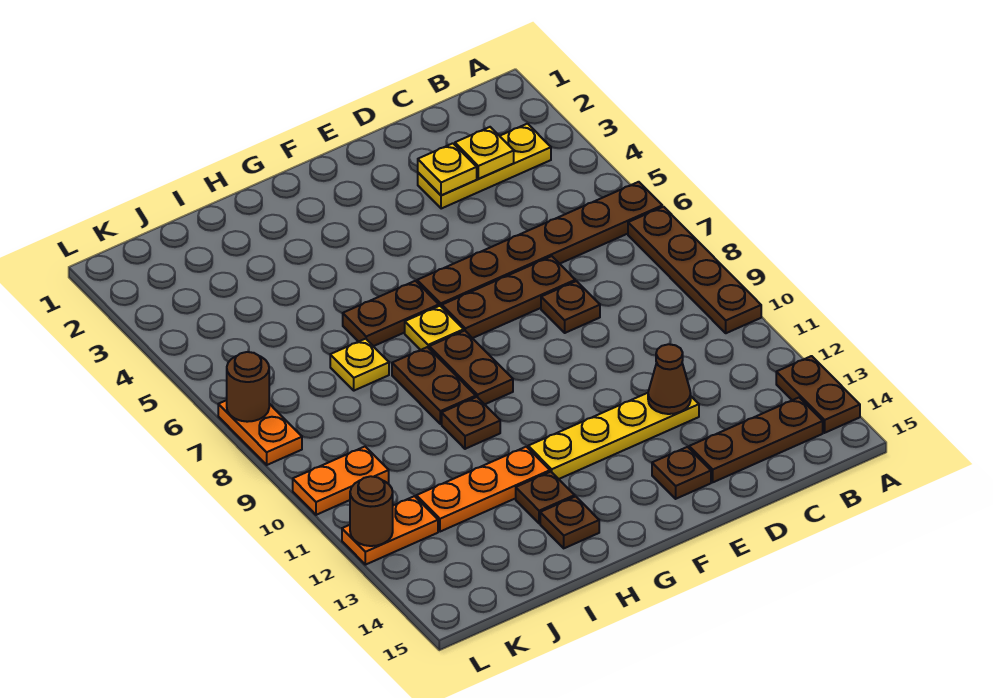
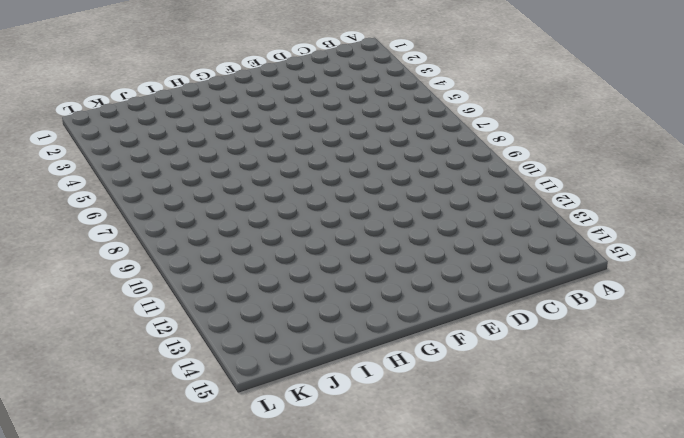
none -> brown 1x6 plate [417,182,662,307]
none -> brown 1x4 plate [628,207,761,333]
none -> brown 1x2 plate [776,356,860,433]

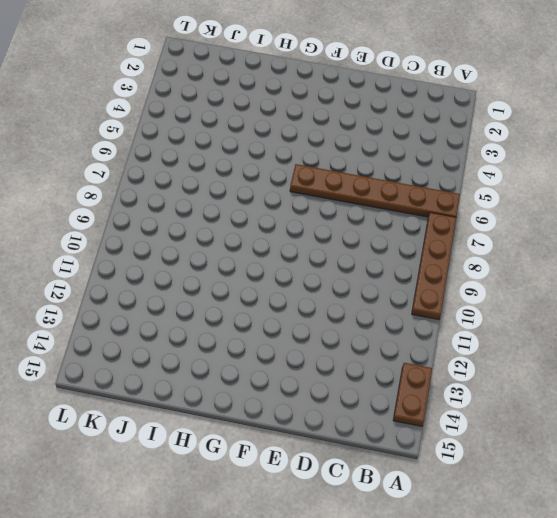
none -> yellow 1x3 plate [418,124,551,209]
none -> brown 1x3 plate [689,398,823,482]
none -> brown 1x3 plate [442,256,575,338]

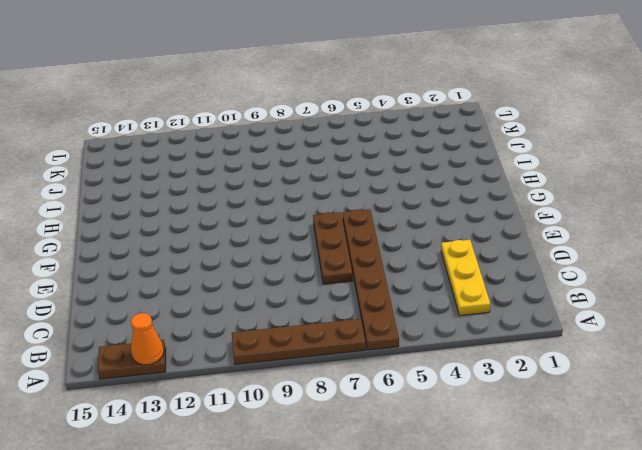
orange 1x1 cone [131,313,164,365] -> none
none -> brown 1x3 plate [689,398,823,482]
none -> brown 1x1 plate [541,281,600,333]
none -> yellow 1x4 plate [528,393,699,479]

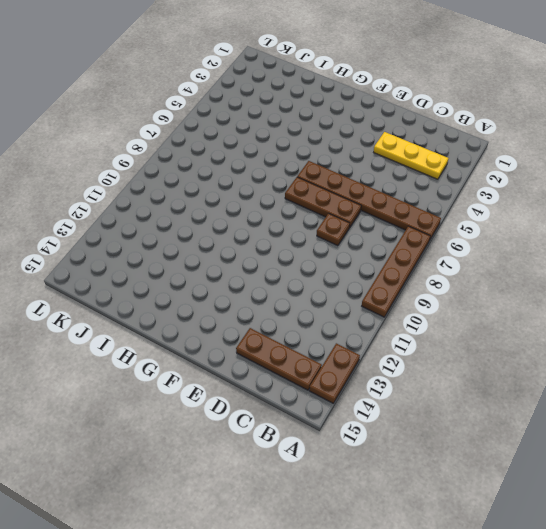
none -> yellow 1x4 plate [528,393,699,479]
none -> brown 1x1 plate [652,447,711,499]
none -> brown 1x2 plate [343,281,439,346]

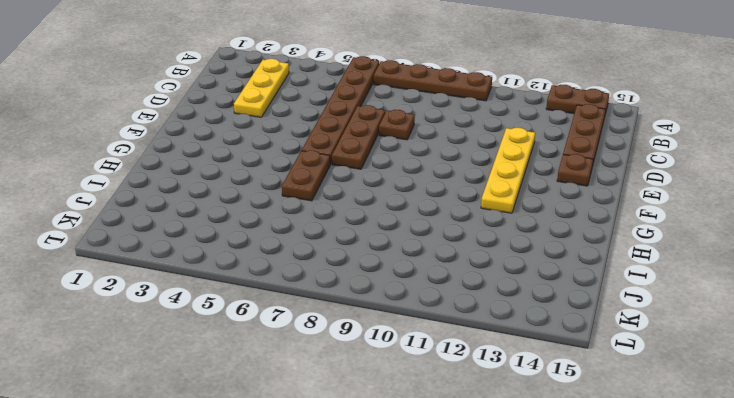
none -> yellow 1x1 plate [405,306,464,350]
none -> brown 1x2 plate [429,331,513,404]
none -> brown 1x2 plate [392,347,476,424]

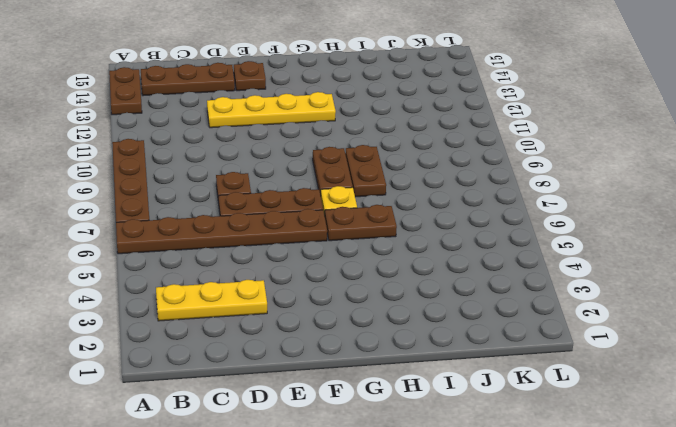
none -> brown 1x1 plate [442,397,500,449]
none -> orange 1x3 plate [416,447,550,532]
none -> brown 1x1 plate [516,472,575,524]

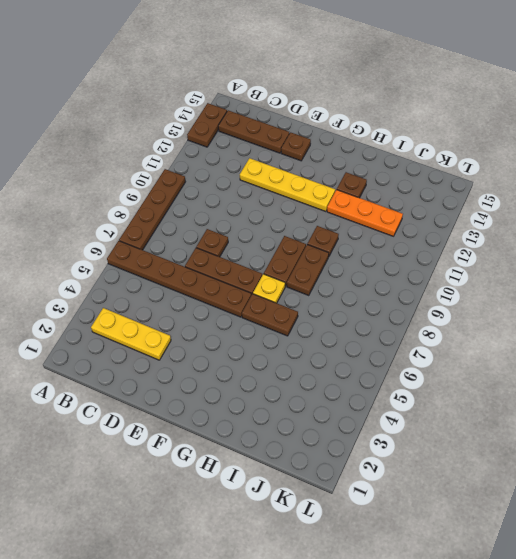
none -> brown 1x1 plate [540,496,599,548]
none -> yellow 1x1 plate [330,339,389,391]
none -> orange 1x2 plate [293,447,389,515]

